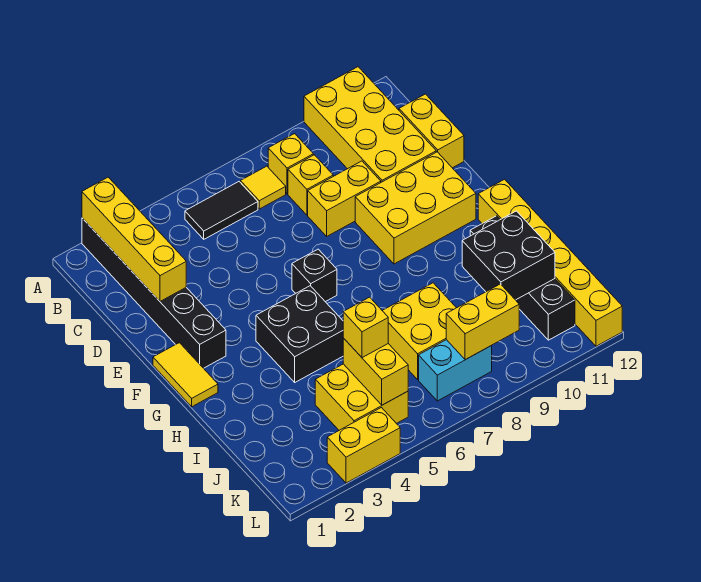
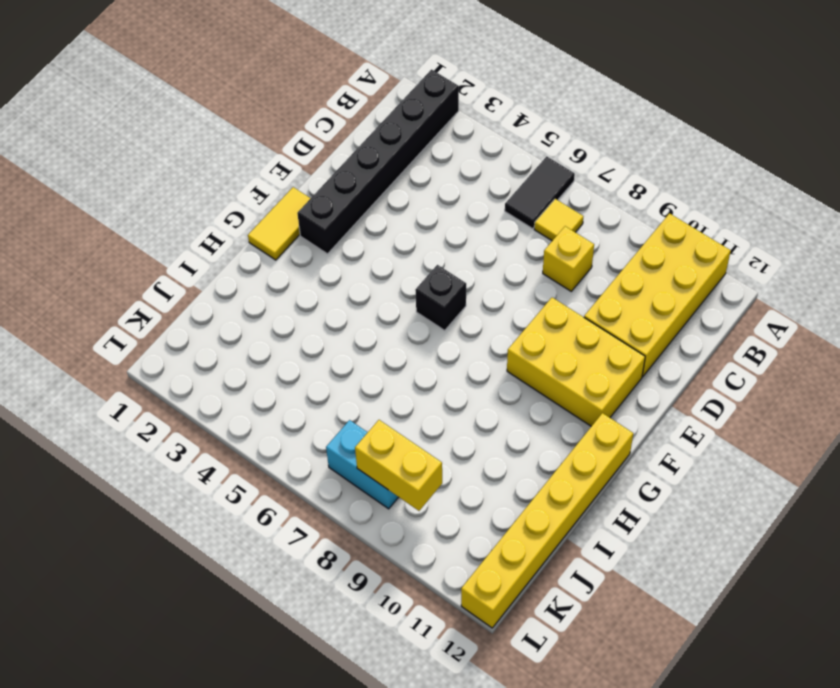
black 1x2 tile [505,157,575,229] -> black 1x2 tile turned to [185,182,258,239]
none -> yellow 1x1 brick [268,134,313,194]
none -> yellow 1x2 brick [399,94,464,168]
none -> yellow 1x2 brick [308,161,381,236]

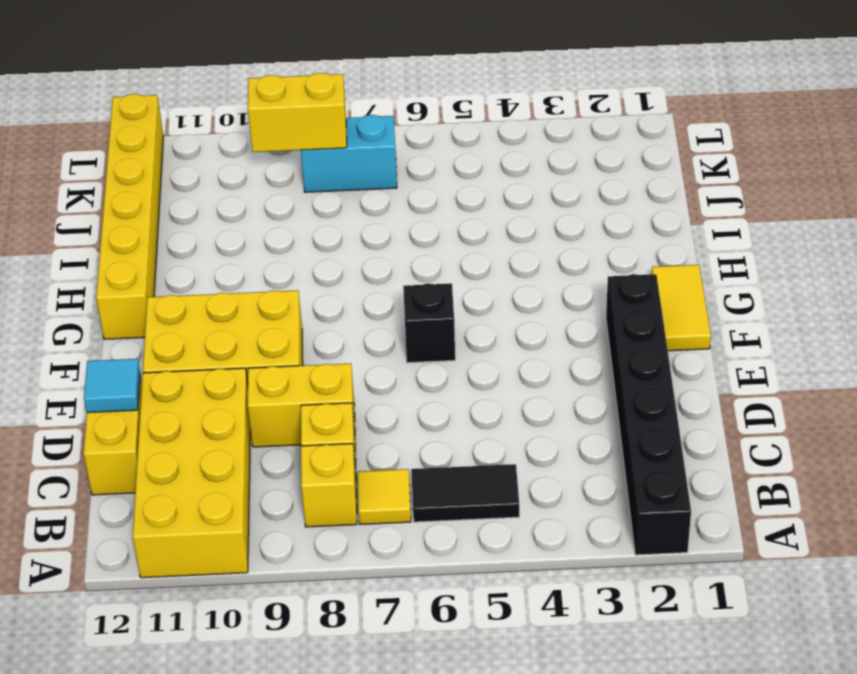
cyan 1x1 tile [84,359,140,413] -> none
none -> black 2x2 brick [256,286,343,382]
none -> black 1x4 brick [470,216,575,340]
none -> yellow 2x2 brick [382,283,456,379]

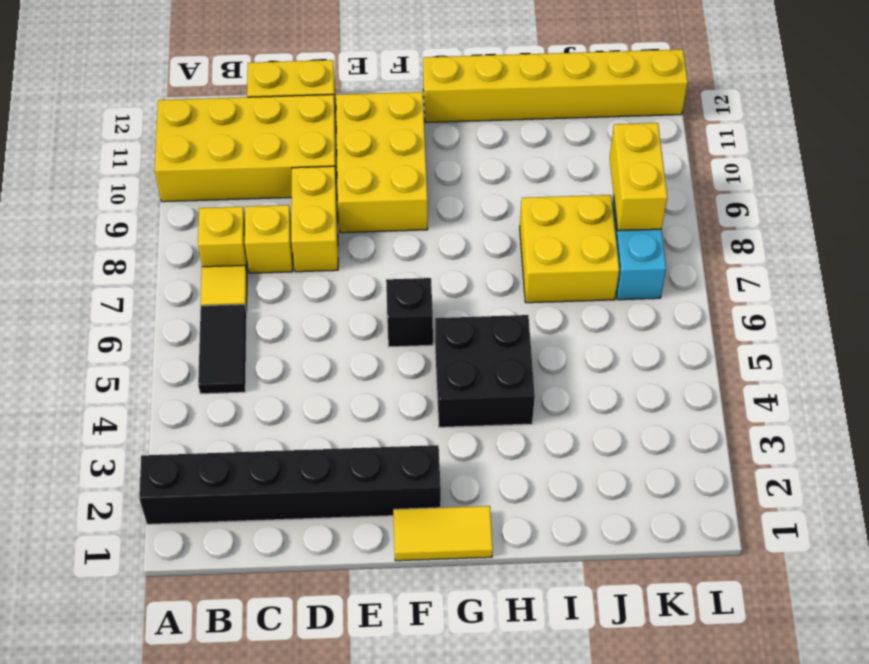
none -> black 1x4 brick [470,216,575,340]
none -> yellow 2x2 brick [315,364,408,430]
none -> yellow 1x2 brick [327,408,400,483]

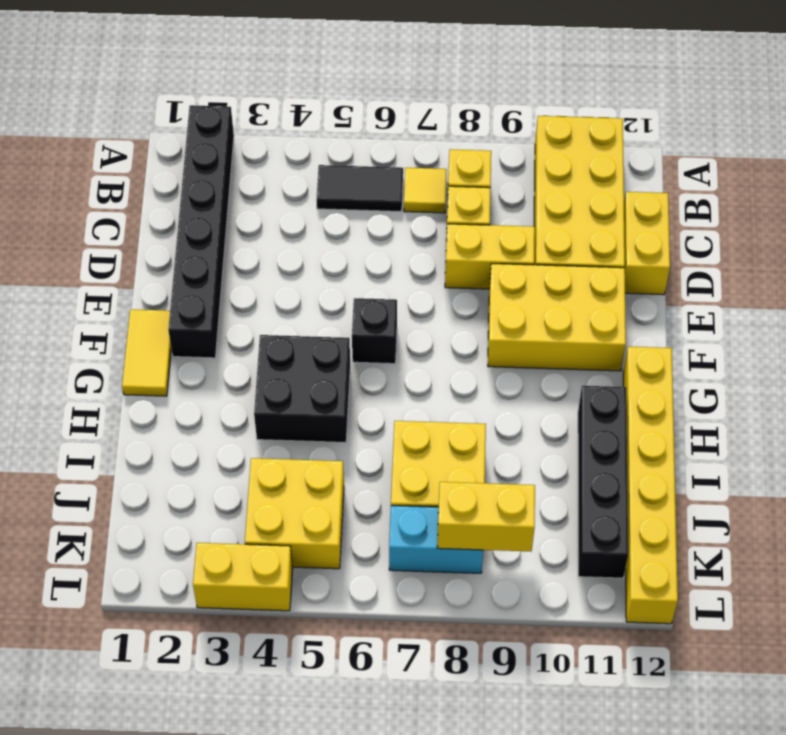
none -> yellow 1x4 brick [82,177,186,301]
none -> black 2x2 brick [462,211,555,300]
none -> yellow 1x2 brick [343,338,408,405]

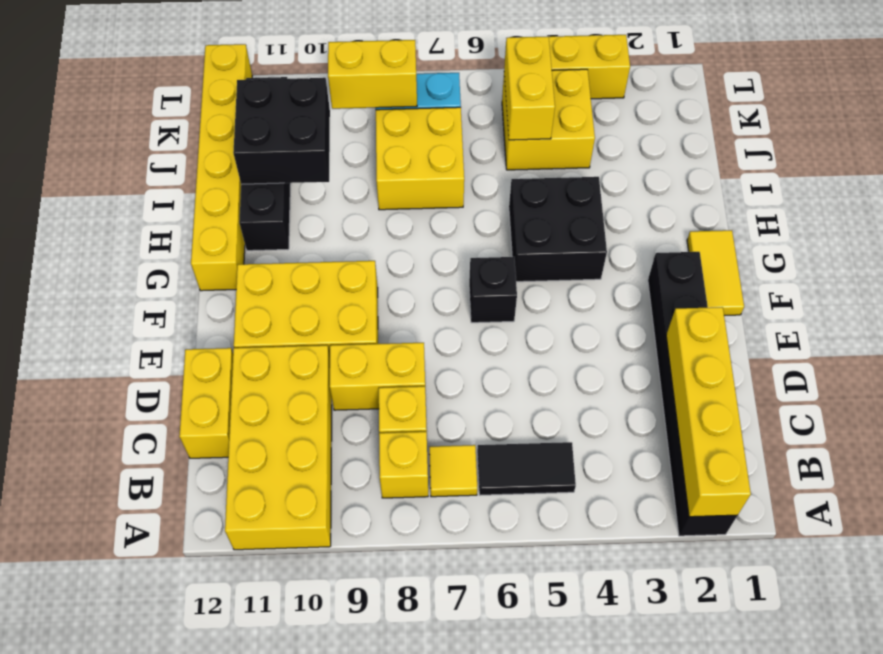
none -> yellow 1x1 brick [343,297,388,358]

